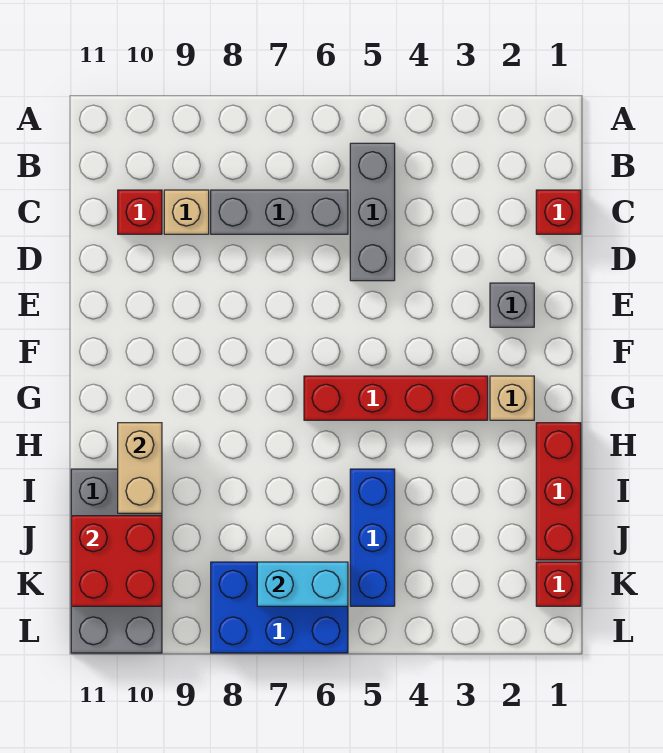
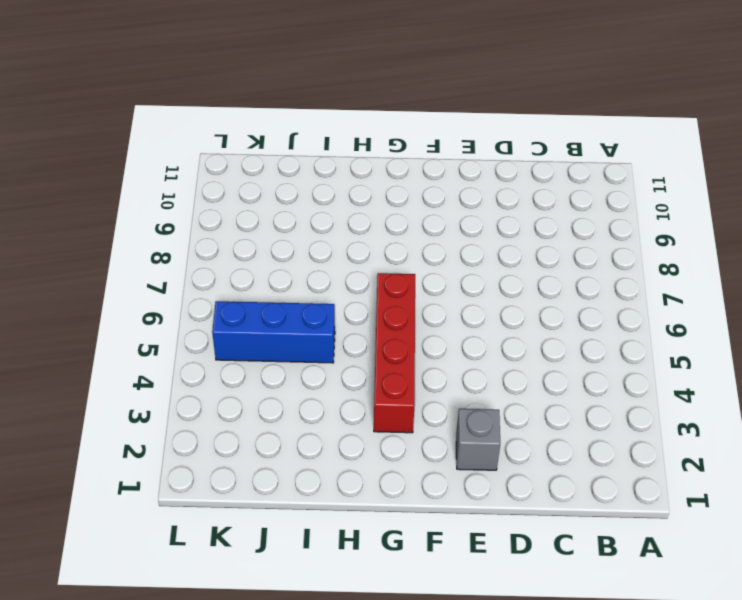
none -> grey 1x3 brick [350,143,395,281]
none -> red 1x1 brick [536,190,581,234]
none -> grey 1x3 brick [211,190,348,234]

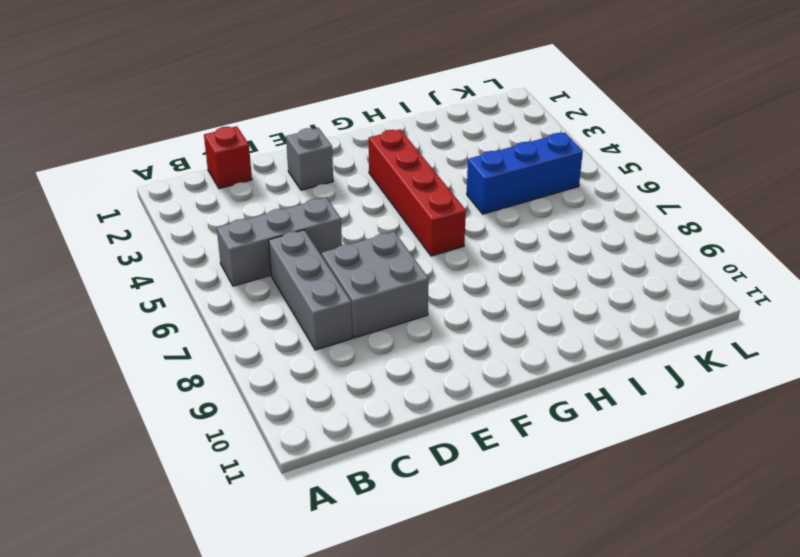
grey 2x2 brick [322,232,429,338] -> none
none -> tan 1x1 brick [164,190,209,234]
none -> red 1x1 brick [118,190,162,234]
none -> tan 1x1 brick [490,376,534,420]

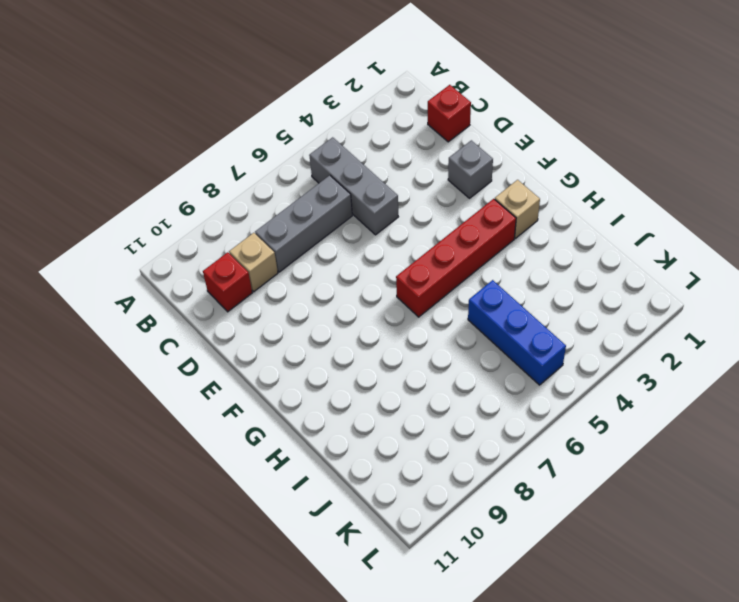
none -> red 1x3 brick [536,423,581,560]
none -> grey 2x4 brick [71,469,162,653]
none -> red 1x1 brick [536,562,581,606]

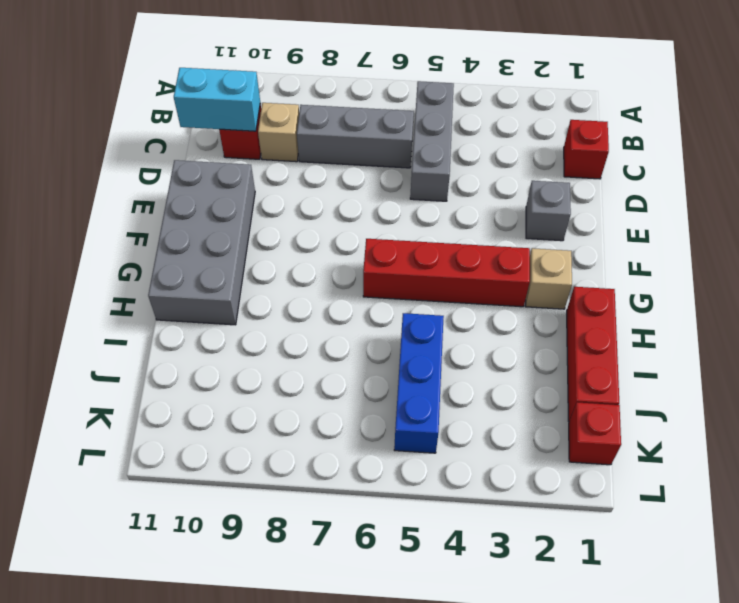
cyan 1x2 brick [174,68,260,131] -> cyan 1x2 brick moved to [257,562,348,606]
grey 2x4 brick [148,160,255,325] -> grey 2x4 brick moved to [71,469,162,653]
none -> blue 2x3 brick [211,562,348,653]
none -> tan 1x2 brick [118,423,162,513]
none -> red 2x2 brick [71,516,162,606]

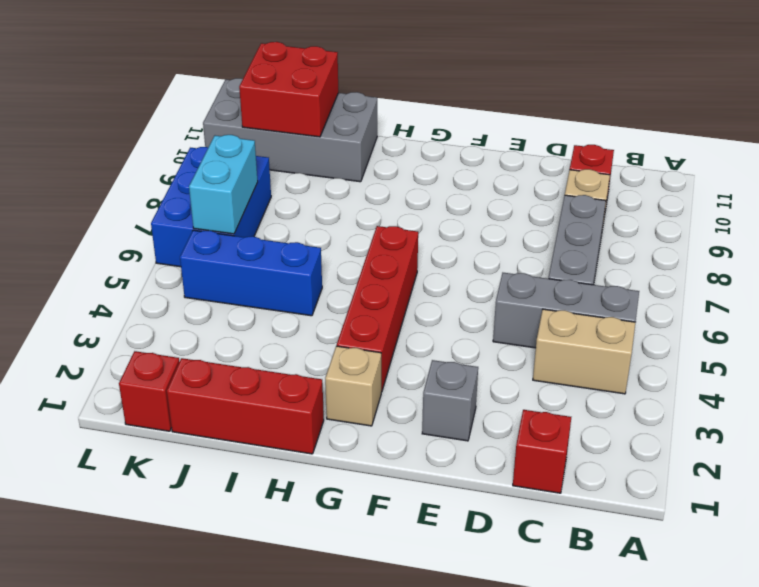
tan 1x2 brick [533,309,635,394] -> tan 1x2 brick moved to [118,423,162,513]

